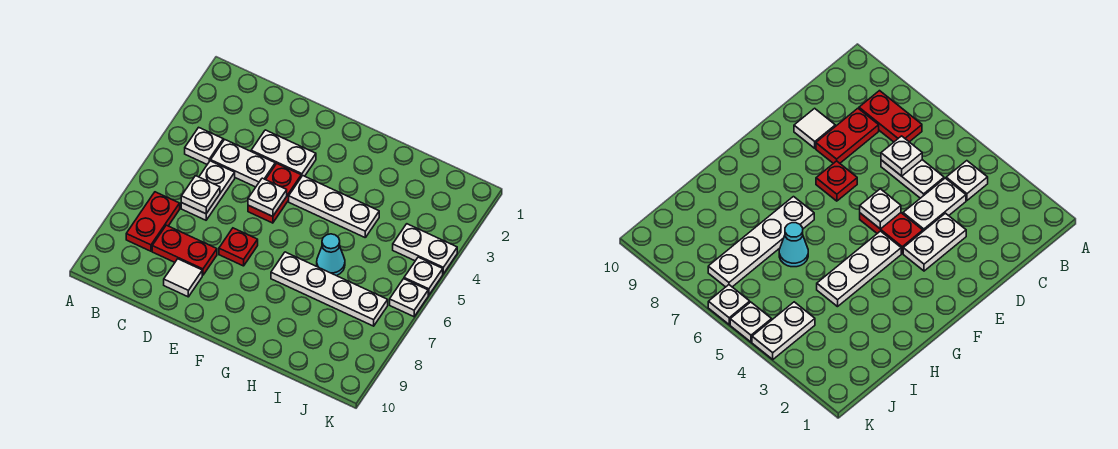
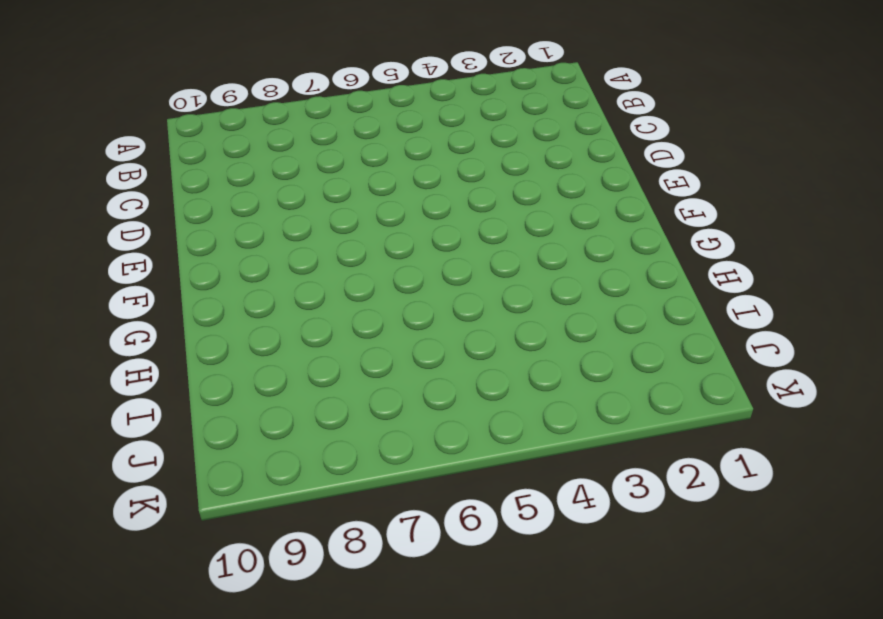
none -> white 1x1 plate [185,127,223,164]
none -> red 1x2 plate [126,192,180,251]
none -> white 1x2 plate [211,139,275,187]

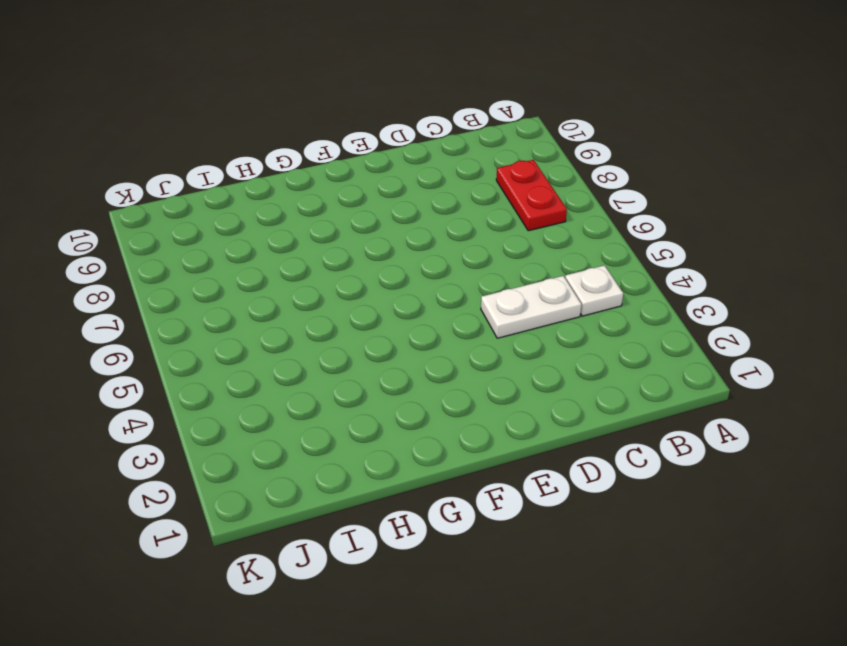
none -> white 1x2 plate [181,161,235,220]
none -> red 1x2 plate [152,225,217,275]
none -> white 1x2 plate [251,130,316,177]

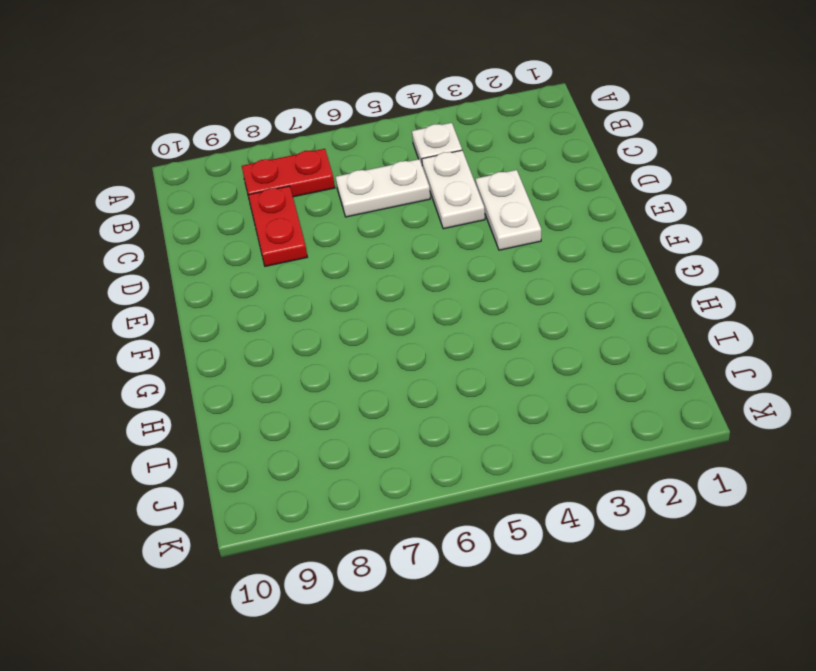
none -> white 1x1 tile [164,259,202,297]
none -> red 1x2 plate [248,164,301,223]
none -> red 1x1 plate [219,228,258,266]

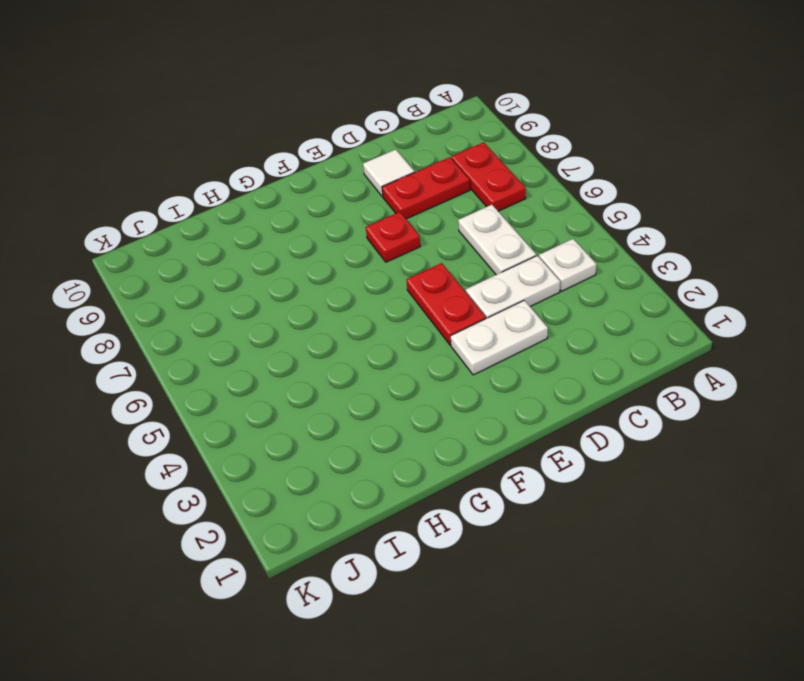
none -> white 1x3 plate [289,176,379,237]
none -> white 1x4 plate [271,252,388,326]
none -> cyan 1x1 cone [317,234,345,276]

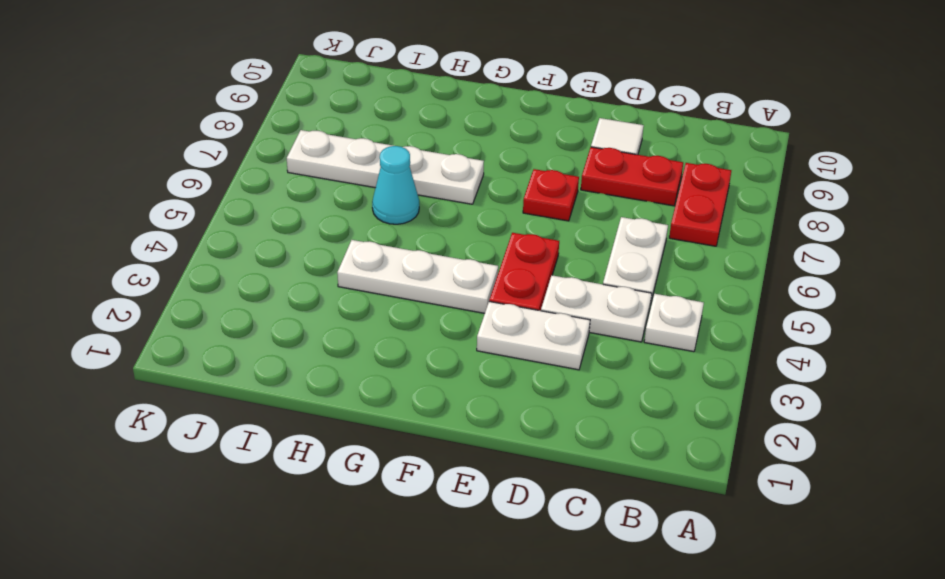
none -> white 1x2 plate [393,224,457,274]
none -> white 1x1 plate [404,257,443,295]
none -> white 1x1 plate [390,279,428,317]

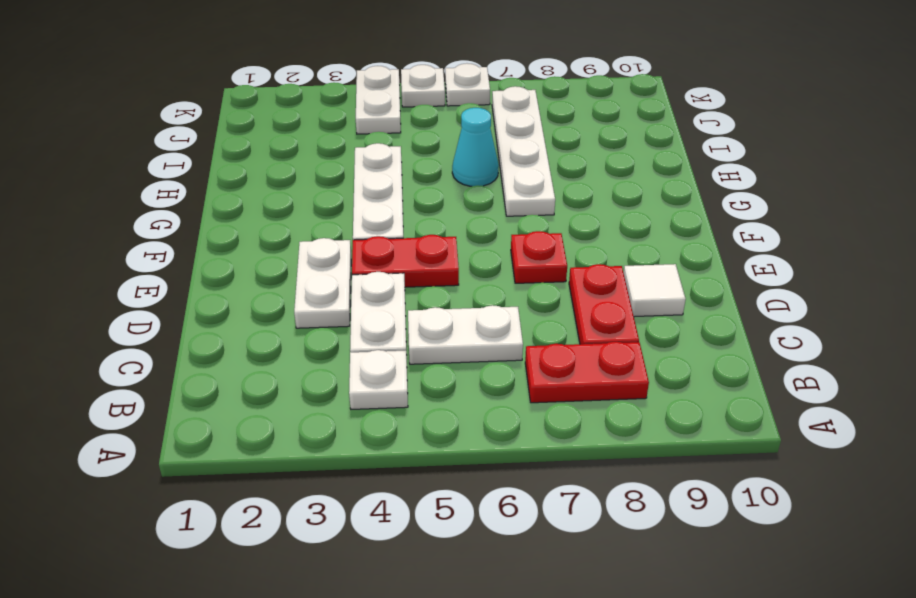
none -> white 1x1 plate [181,176,220,214]
none -> white 1x1 plate [248,178,287,217]

